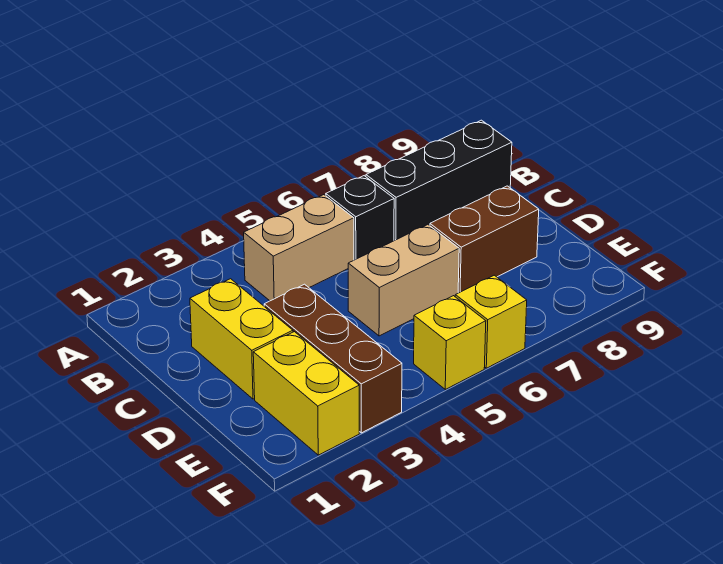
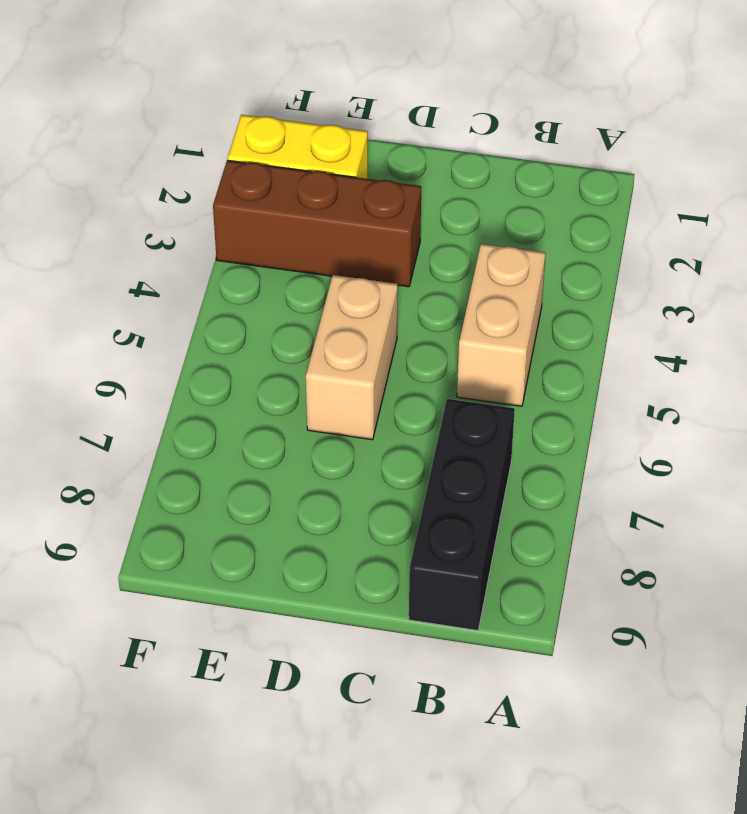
none -> black 1x1 brick [326,176,394,260]
none -> yellow 1x2 brick [190,279,293,399]

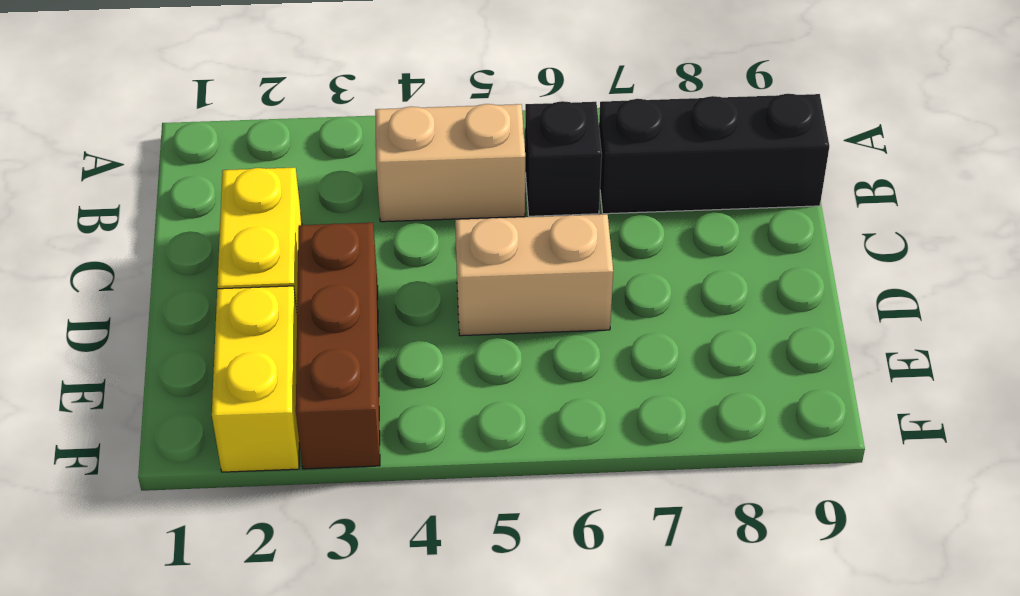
none -> brown 1x2 brick [430,186,539,293]
none -> yellow 1x1 brick [414,296,486,389]

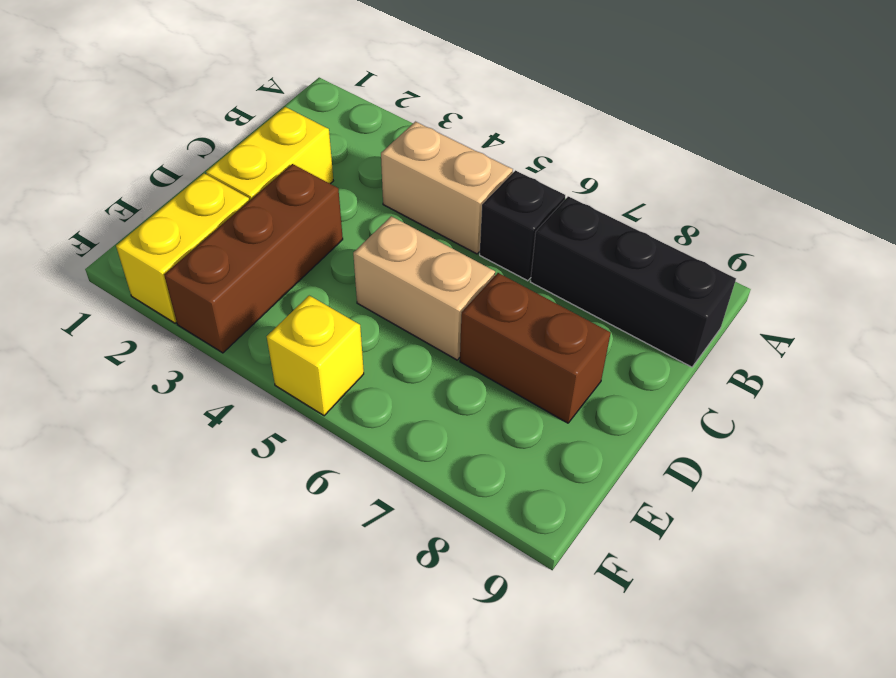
none -> yellow 1x1 brick [455,275,527,368]

